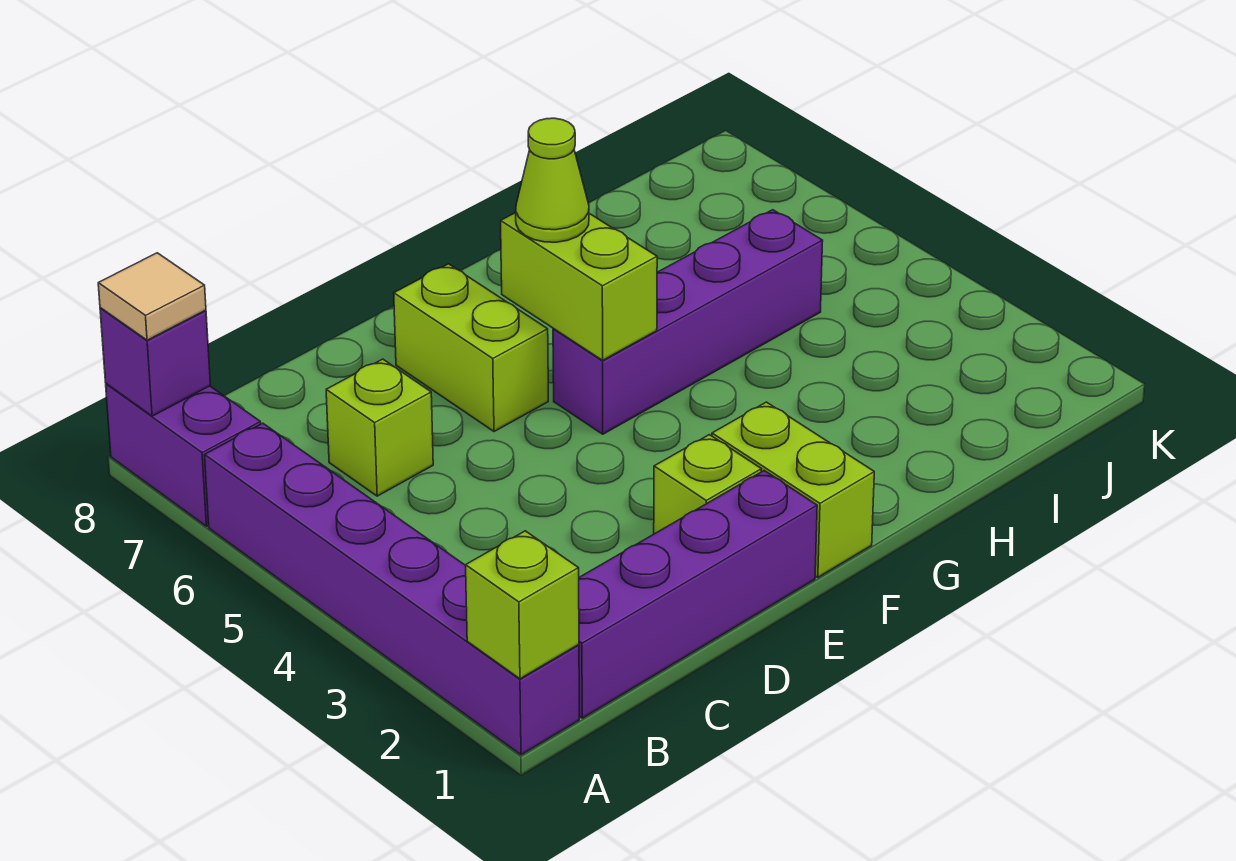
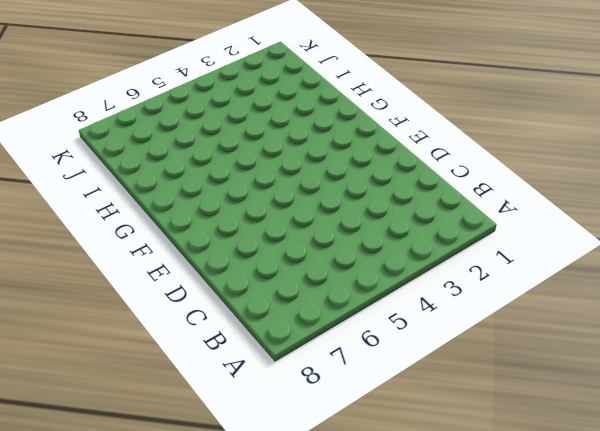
none -> purple 1x6 brick [205,423,579,755]
none -> purple 1x2 brick [106,384,261,526]
none -> purple 1x4 brick [579,471,817,718]

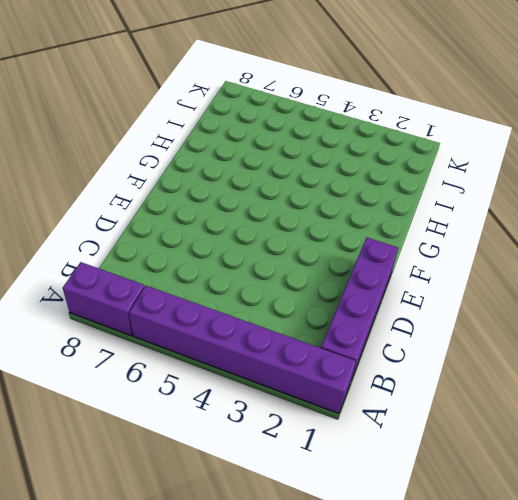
none -> lime 1x1 brick [326,359,433,496]
none -> lime 1x1 brick [654,435,761,534]
none -> lime 1x2 brick [394,264,548,432]

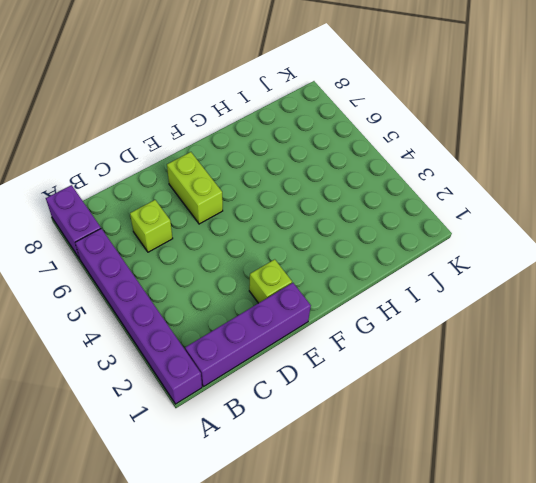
none -> lime 1x2 brick [712,402,874,577]
none -> purple 1x4 brick [553,210,823,434]
none -> lime 1x1 brick [466,531,579,679]

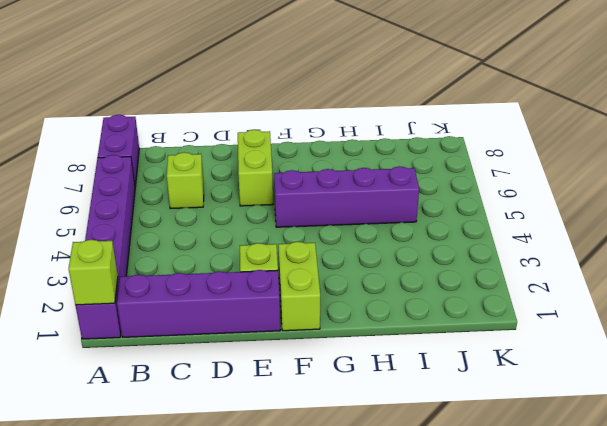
none -> purple 1x1 brick [100,308,210,416]
none -> lime 1x2 brick [501,213,657,360]
none -> tan 1x1 tile [98,253,206,340]

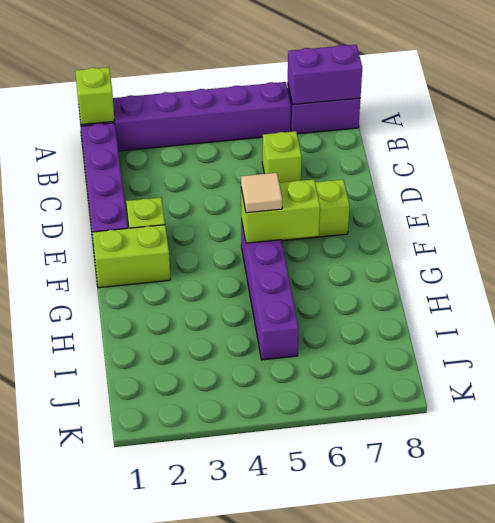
purple 1x2 brick [288,45,362,104] -> purple 1x1 brick [100,308,210,416]
tan 1x1 tile [241,173,282,213] -> tan 1x1 tile moved to [98,253,206,340]
none -> lime 1x1 cone [516,118,589,242]

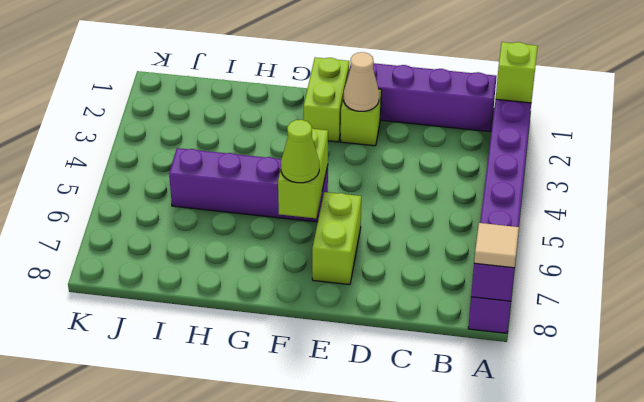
tan 1x1 cone [344,52,379,111] -> none
none -> lime 1x1 brick [326,359,433,496]

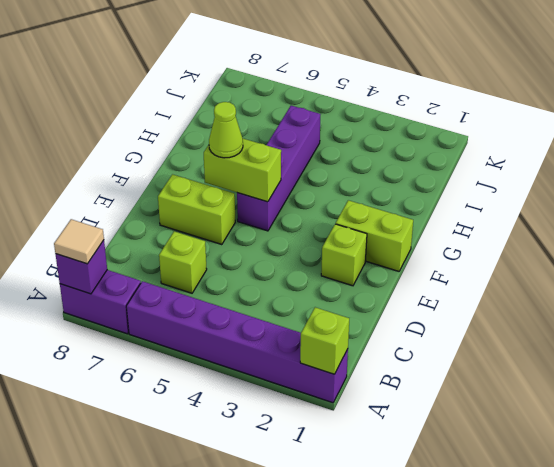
none -> purple 1x4 brick [579,471,817,718]

